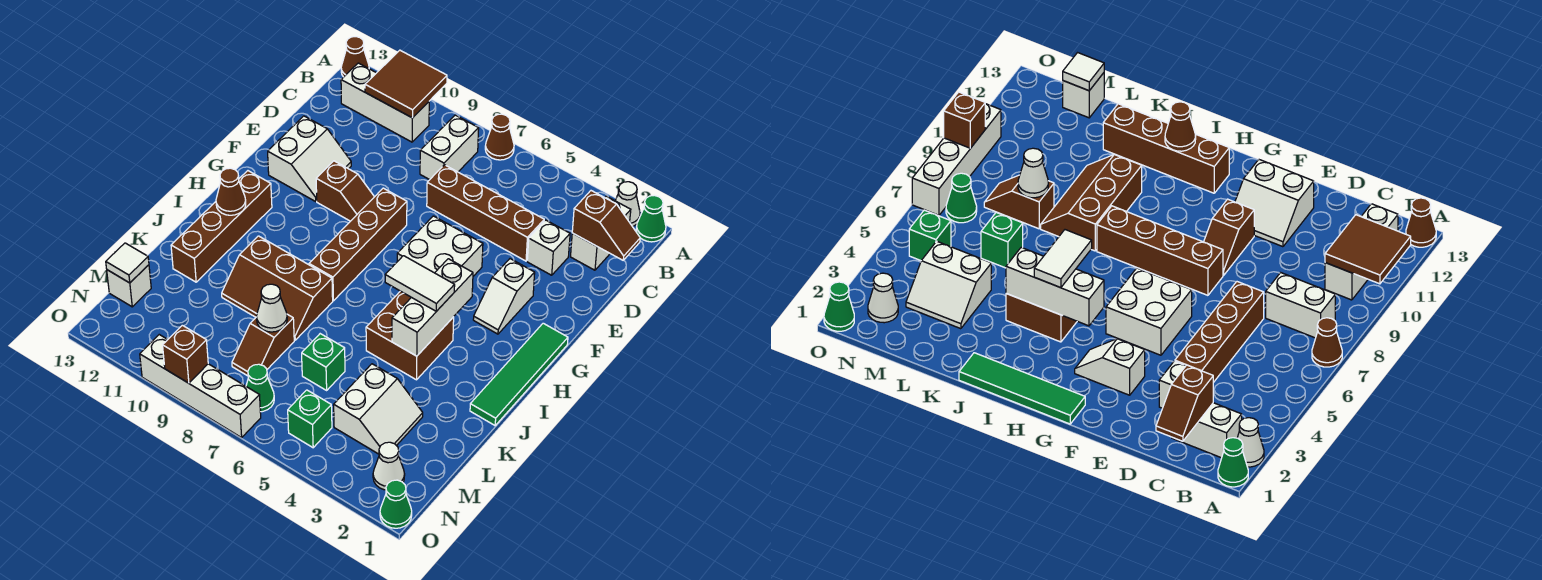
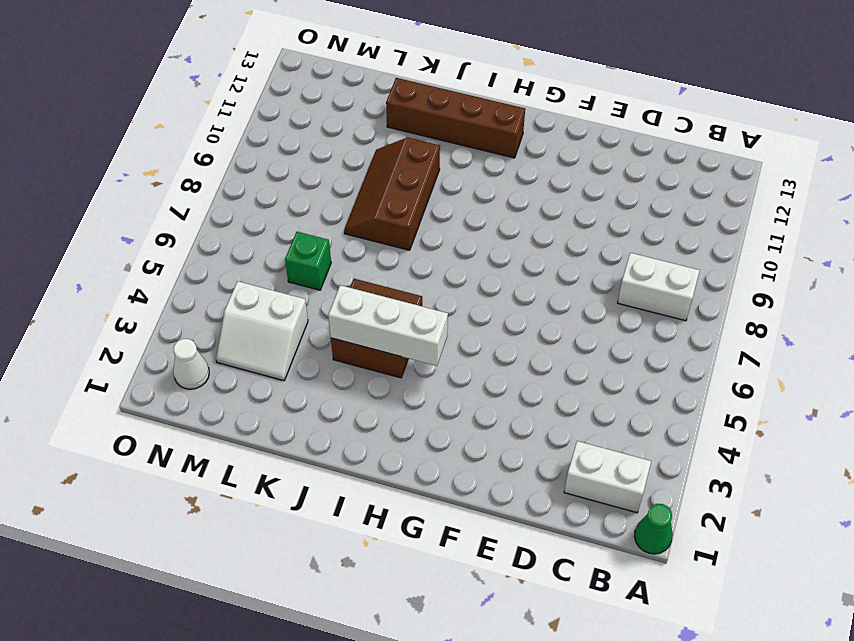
none -> white 1x1 cone [615,182,640,227]
none -> brown 1x1 cone [485,114,514,160]
none -> brown 1x1 cone [341,37,369,77]
none -> white 1x3 brick [341,63,429,142]

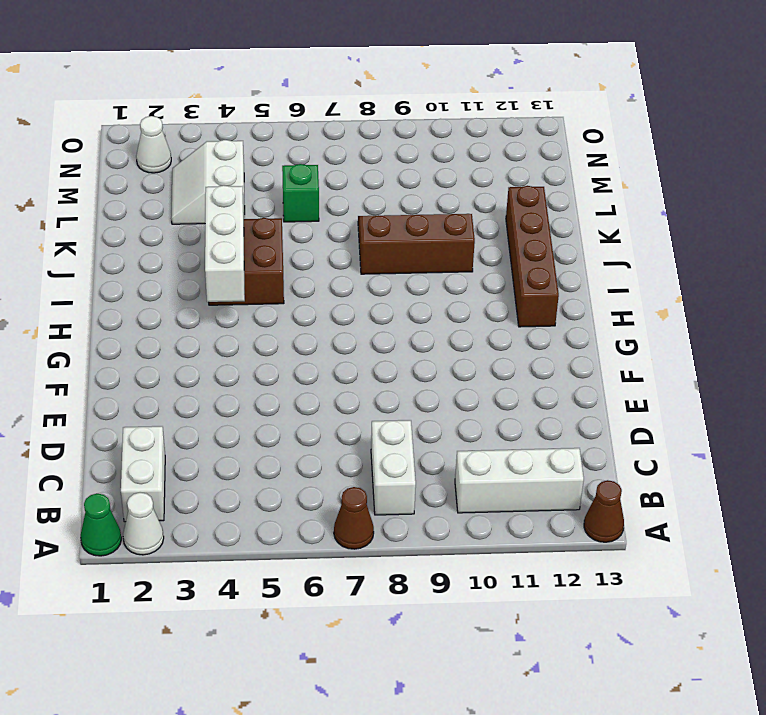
none -> white 1x1 brick [527,220,570,275]
none -> brown 1x4 brick [427,165,544,261]
none -> white 2x2 slope [268,116,351,201]
none -> white 1x2 slope [473,259,535,334]

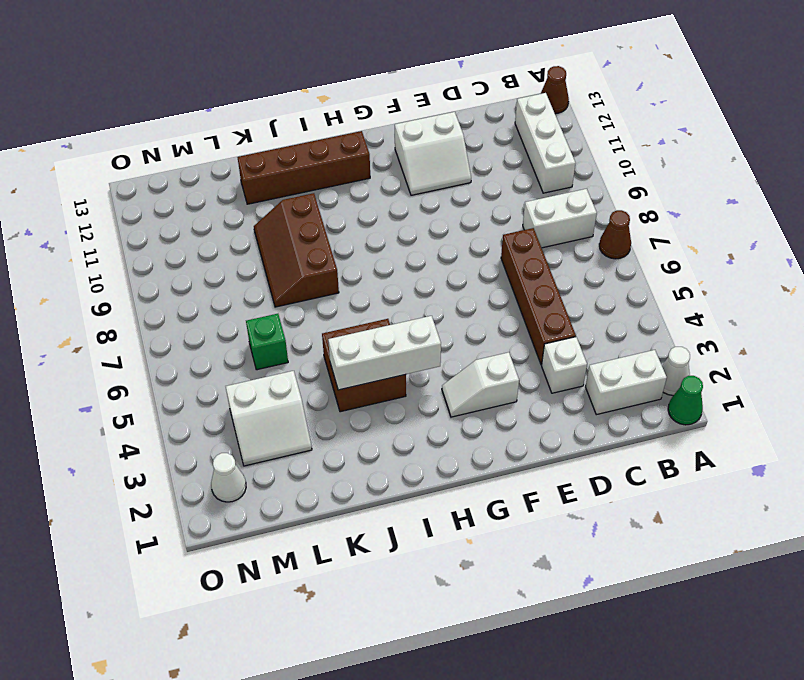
none -> white 2x2 brick [397,216,483,276]
none -> brown 1x4 brick [309,188,407,301]
none -> brown 1x2 slope [316,161,374,221]
none -> green 1x4 tile [470,323,568,425]

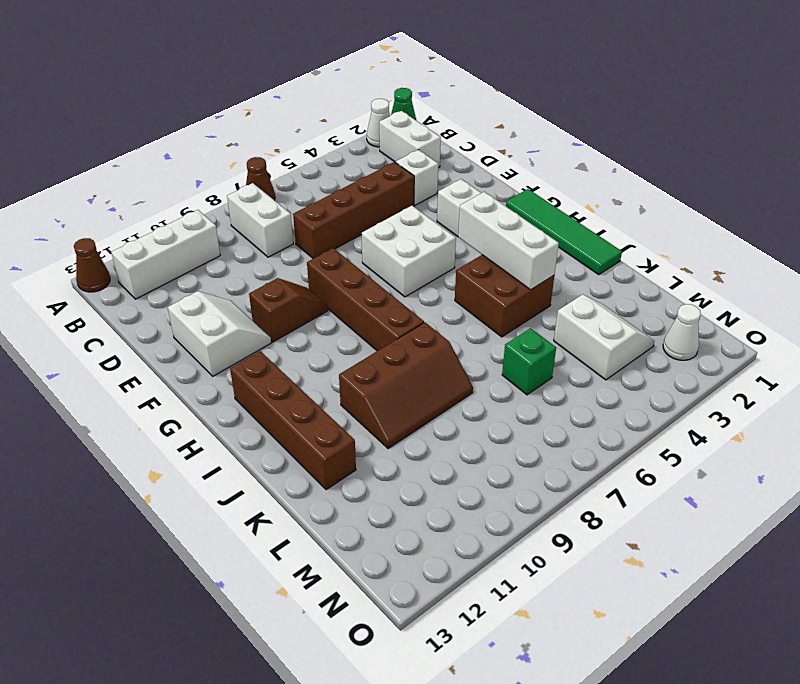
none -> brown 1x2 slope [232,314,294,376]
none -> white 1x1 brick [107,265,151,307]
none -> green 1x1 brick [288,390,332,448]
none -> green 1x1 cone [246,364,274,412]

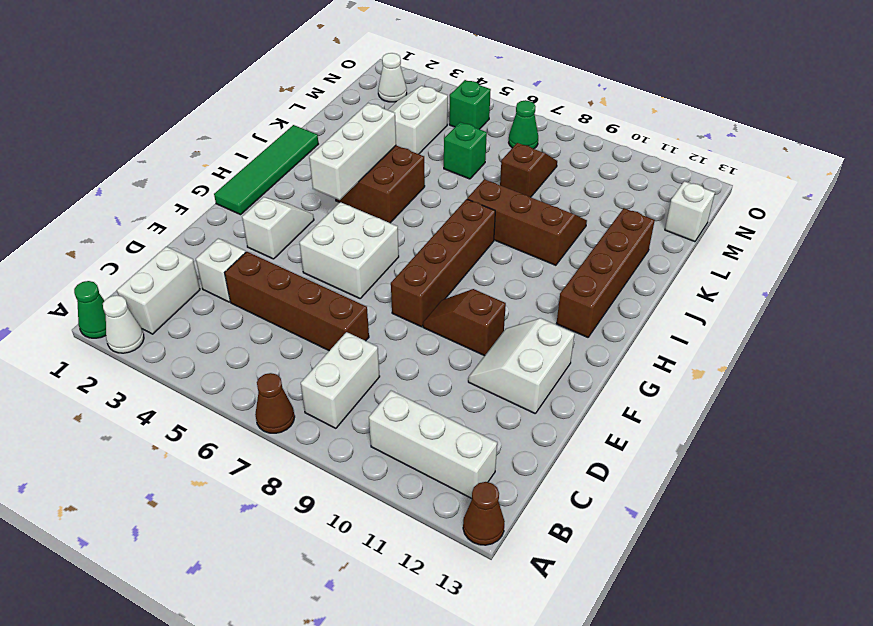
none -> green 1x1 cone [380,480,412,528]
none -> white 1x4 brick [140,335,261,438]
none -> brown 2x2 tile [365,50,447,118]
none -> brown 1x2 slope [572,191,640,260]

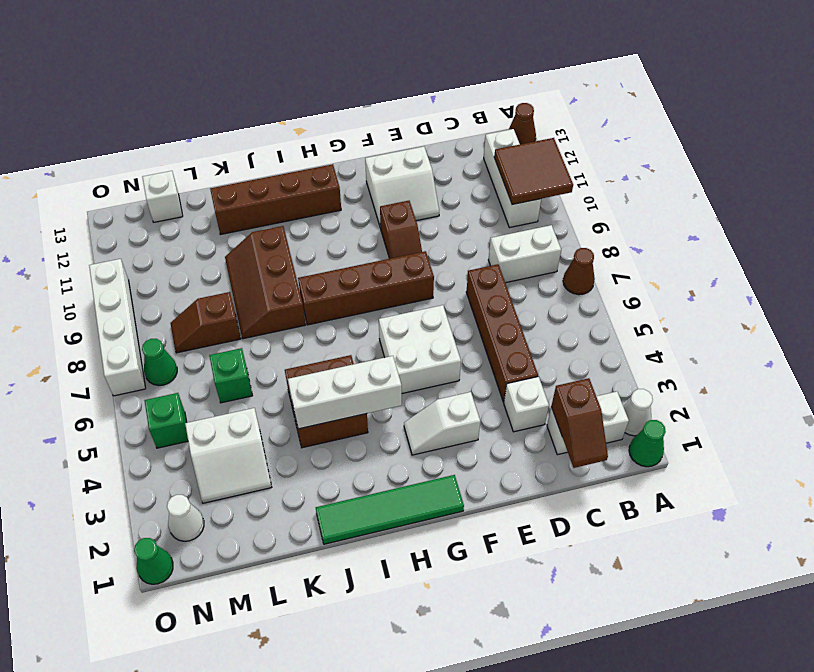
none -> brown 1x1 cone [216,168,246,215]
none -> white 1x1 cone [257,284,287,332]
none -> white 1x1 tile [106,243,149,283]
none -> brown 1x1 brick [163,325,208,383]

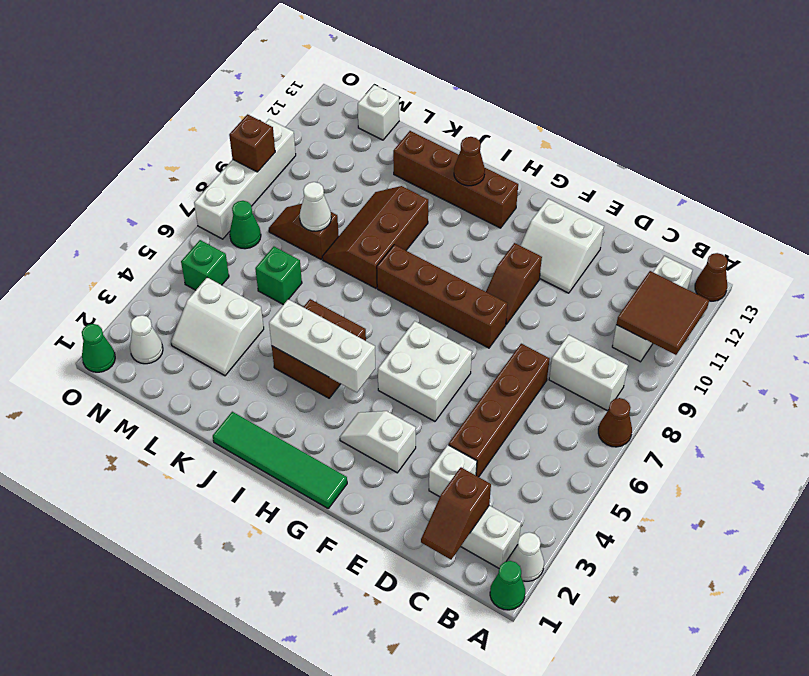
none -> white 1x1 tile [106,243,149,283]
none -> white 1x2 tile [385,256,455,311]

